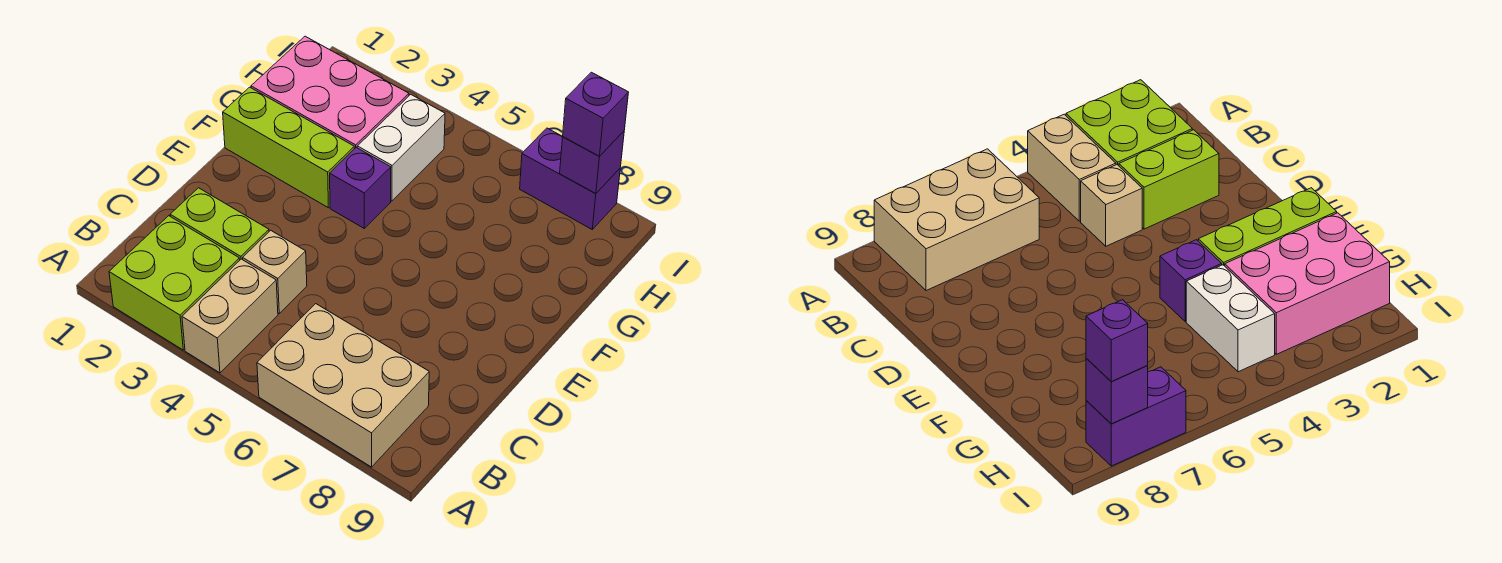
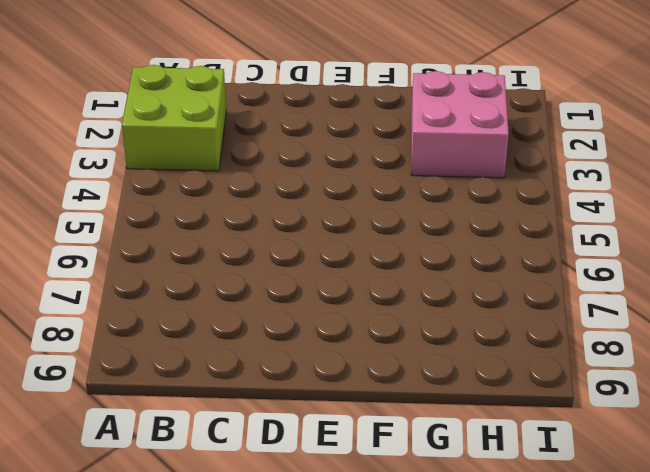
pink 2x2 brick [411,71,509,178] -> pink 2x3 brick [251,36,409,149]
none -> tan 1x2 brick [182,259,278,373]
none -> tan 2x3 brick [257,304,429,467]
none -> lime 1x2 brick [170,188,269,260]

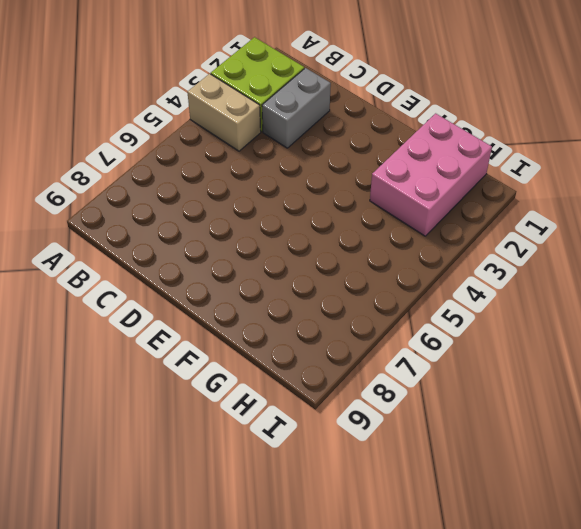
grey 1x2 brick [262,68,331,148] -> lime 1x2 brick [170,188,269,260]
none -> tan 2x3 brick [257,304,429,467]
none -> tan 1x1 brick [243,230,307,313]
none -> lime 1x3 brick [223,87,354,208]

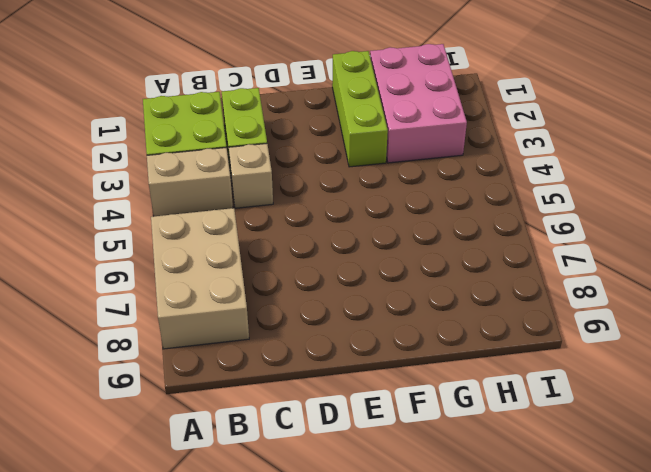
none -> purple 1x1 brick [330,147,391,228]
none -> white 1x2 brick [357,94,445,201]
none -> purple 1x2 brick [520,128,620,229]

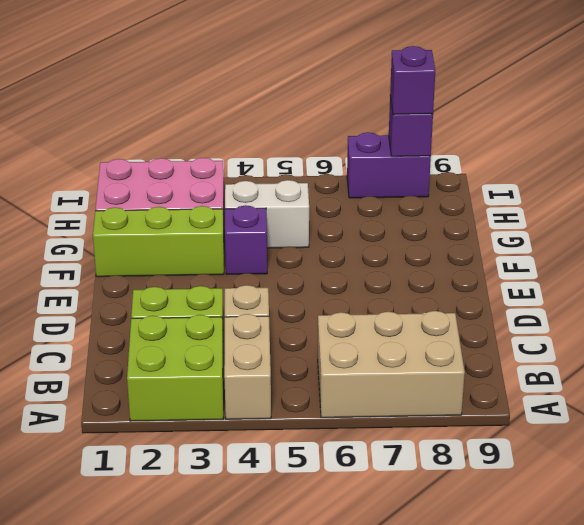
white 1x2 brick [225,180,309,248] -> white 1x2 brick turned to [357,94,445,201]

